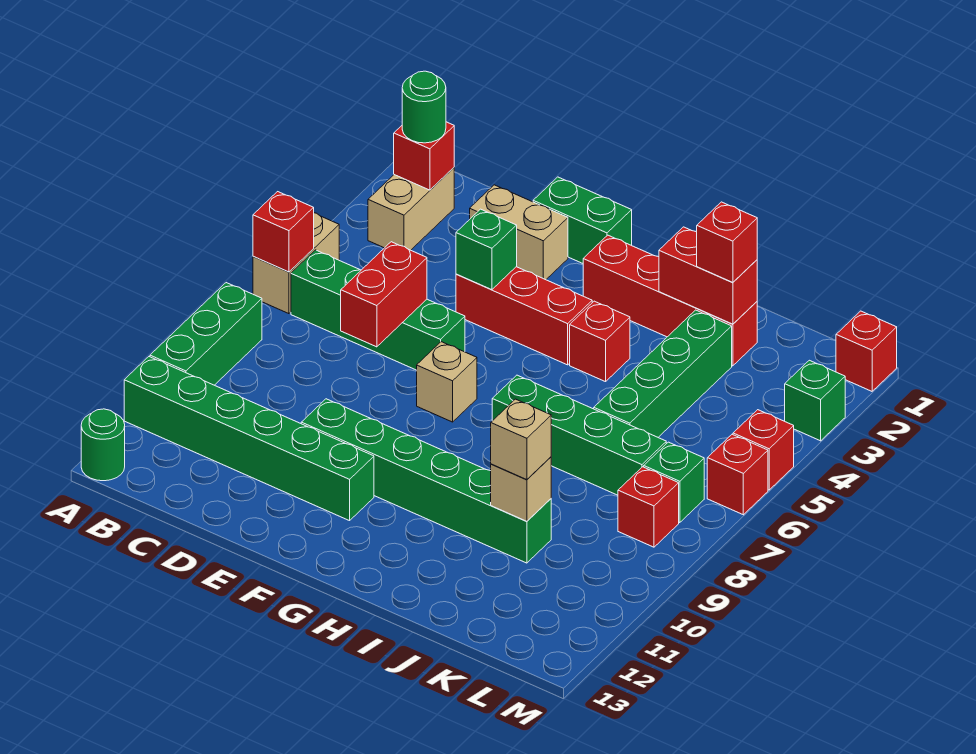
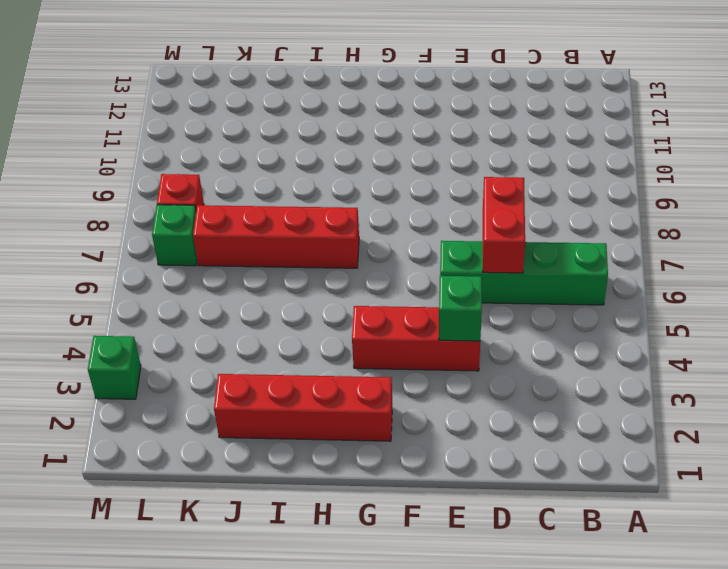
red 1x4 brick [193,205,359,268] -> green 1x4 brick [492,375,666,495]
none -> tan 1x2 brick [253,213,339,314]
none -> green 1x3 brick [150,283,262,385]
none -> green 1x6 brick [124,357,374,521]
none -> green 1x1 round brick [81,409,125,481]

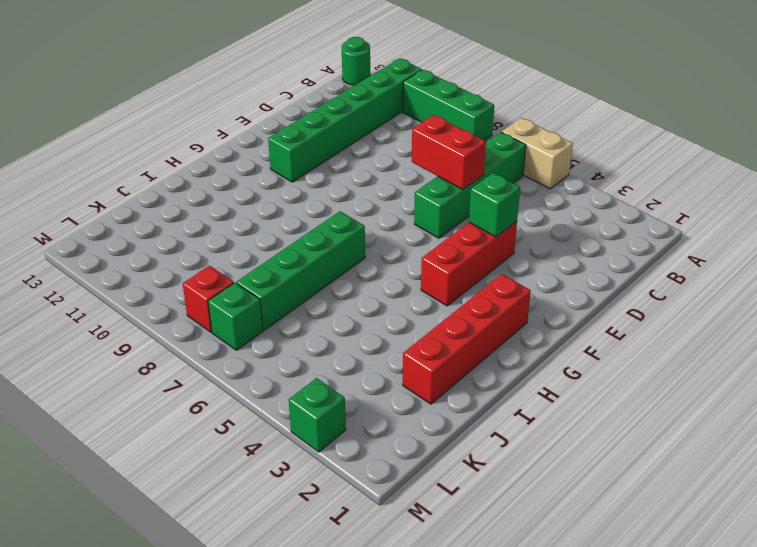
none -> tan 1x2 brick [368,168,454,250]
none -> tan 1x2 brick [470,185,568,280]
none -> green 1x2 brick [533,177,632,263]
none -> green 1x6 brick [301,399,551,563]

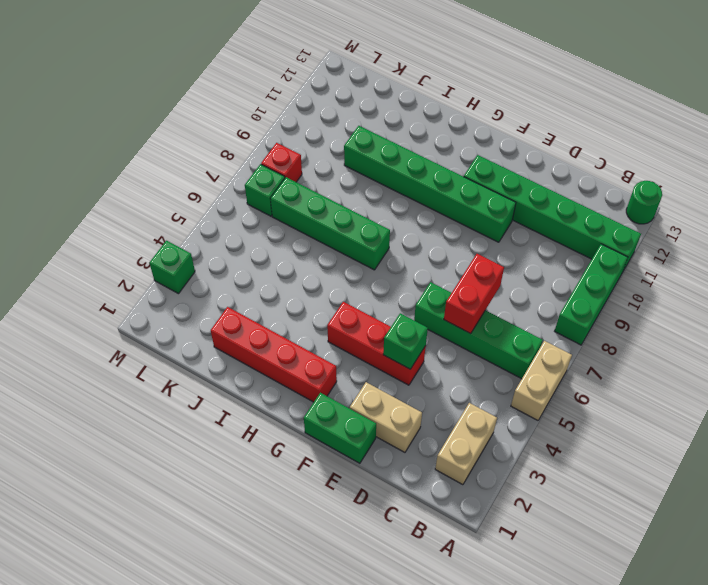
none -> tan 1x1 brick [417,342,477,422]
none -> red 1x1 brick [570,301,630,382]
none -> green 1x4 brick [594,310,732,437]
none -> red 1x1 brick [836,311,897,391]

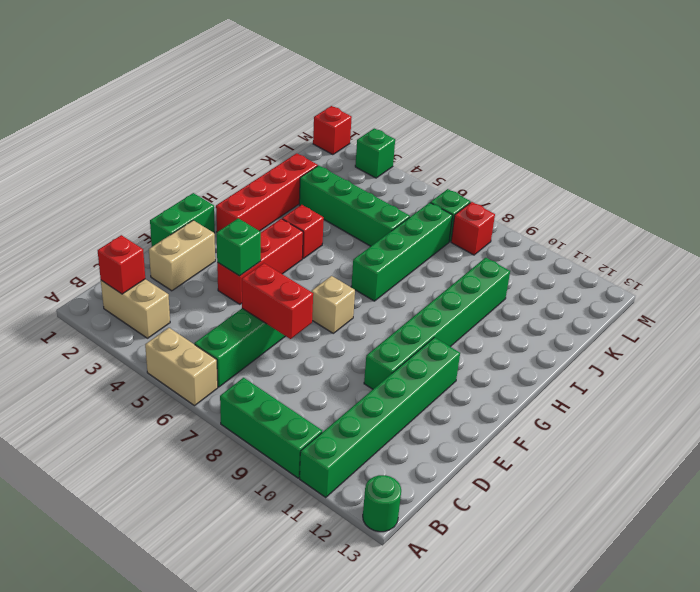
none -> red 1x1 brick [733,410,794,490]
none -> red 1x1 brick [707,434,768,515]
none -> red 1x1 brick [253,192,314,272]
none -> red 1x2 brick [659,227,757,324]

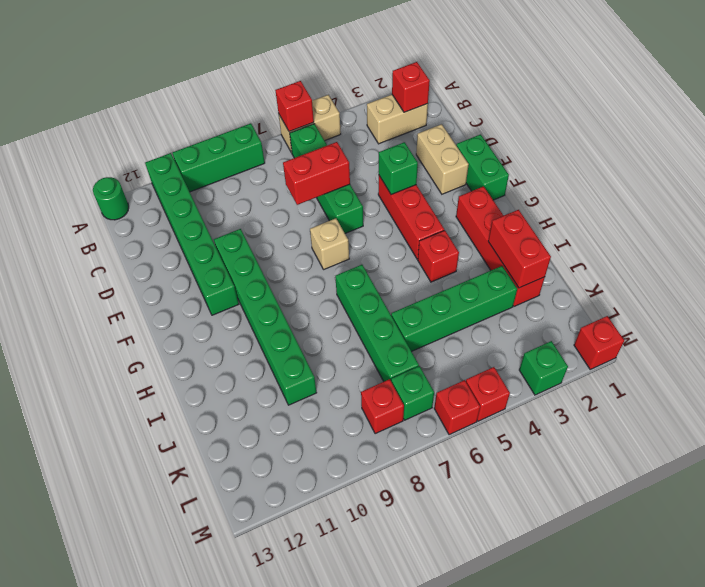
none -> tan 1x1 brick [491,457,551,521]
none -> green 1x1 round brick [402,71,446,143]
none -> red 1x1 brick [697,202,757,282]
none -> tan 1x1 brick [491,399,551,480]

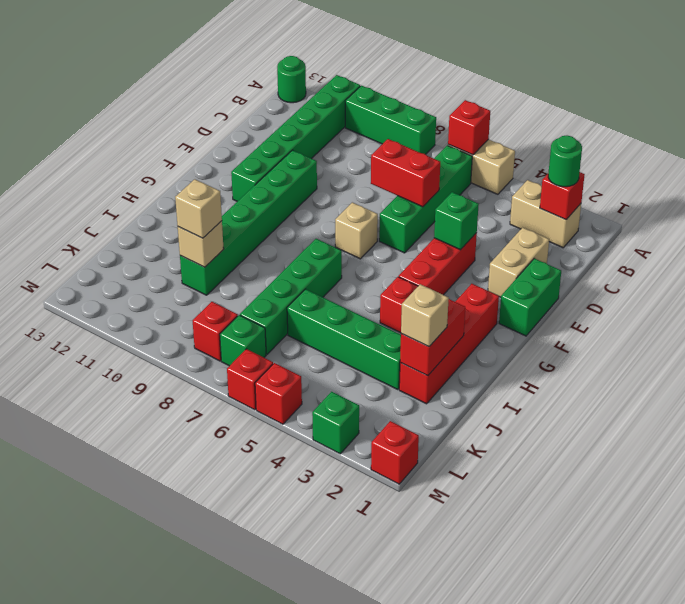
tan 1x1 brick [401,284,449,347] -> red 1x1 brick [697,202,757,282]

